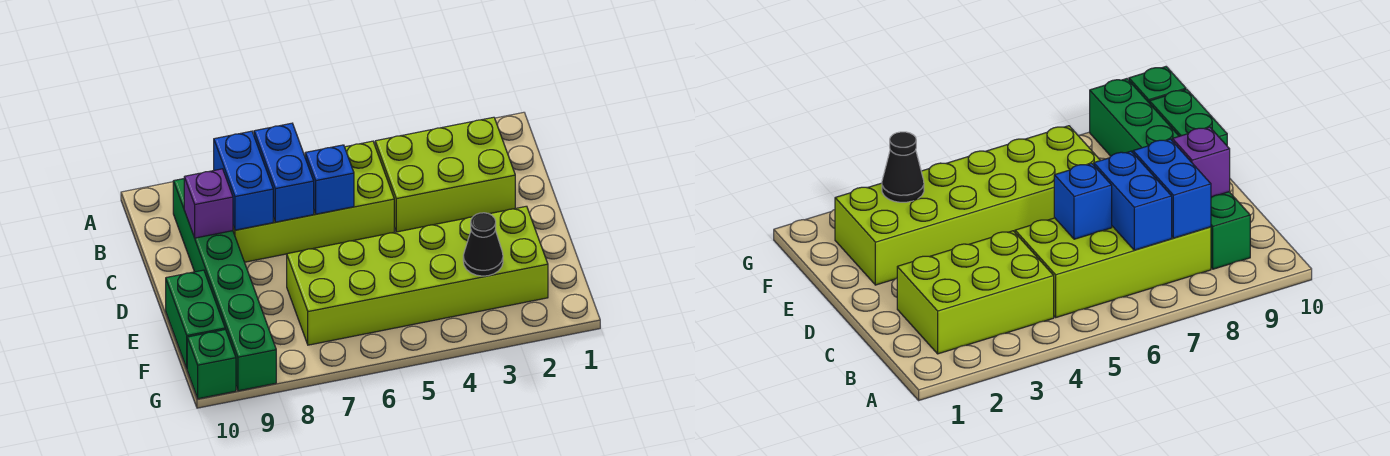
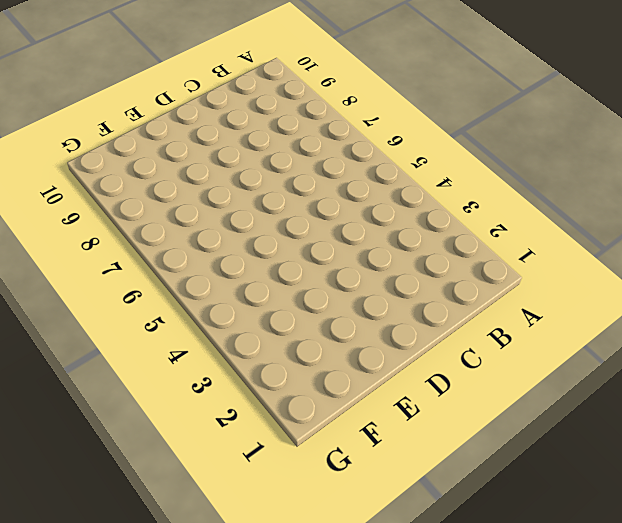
none -> lime 2x3 brick [375,117,515,232]
none -> lime 2x4 brick [233,141,394,262]

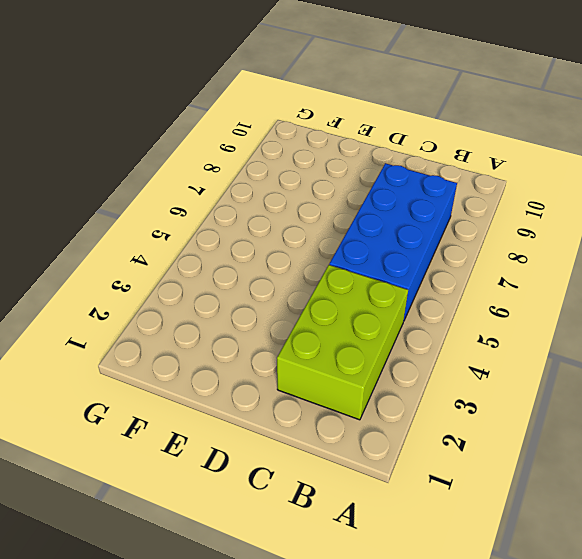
blue 2x4 brick [329,163,457,320] -> lime 2x4 brick [233,141,394,262]
none -> green 1x6 brick [173,179,276,391]
none -> lime 2x6 brick [287,206,548,345]

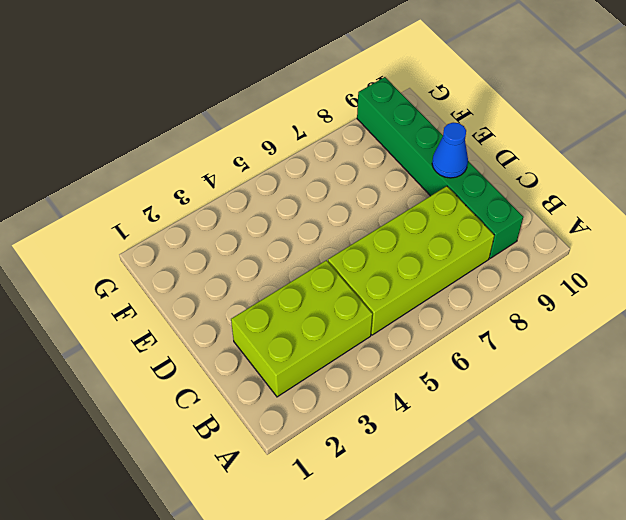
blue 1x1 cone [432,123,468,178] -> none
none -> lime 2x6 brick [287,206,548,345]
none -> green 1x2 brick [166,270,225,368]

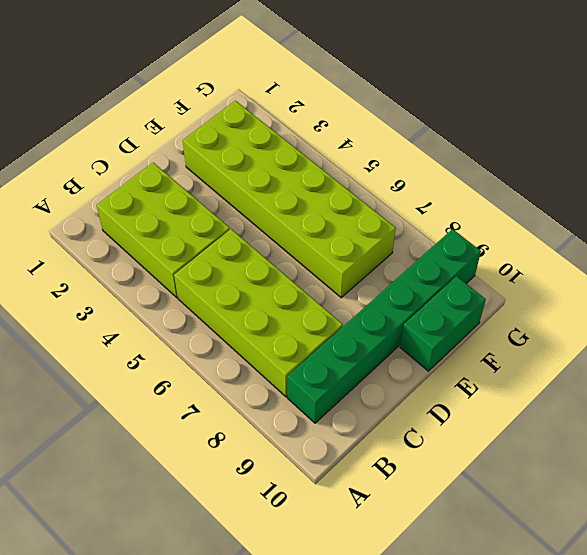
none -> green 1x1 brick [187,329,236,399]
none -> blue 1x2 brick [254,123,314,222]

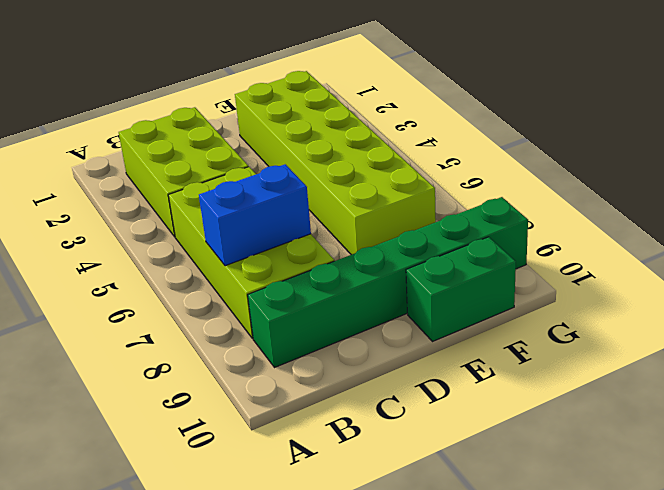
none -> green 1x1 brick [187,329,236,399]
none -> blue 1x2 brick [214,131,273,230]

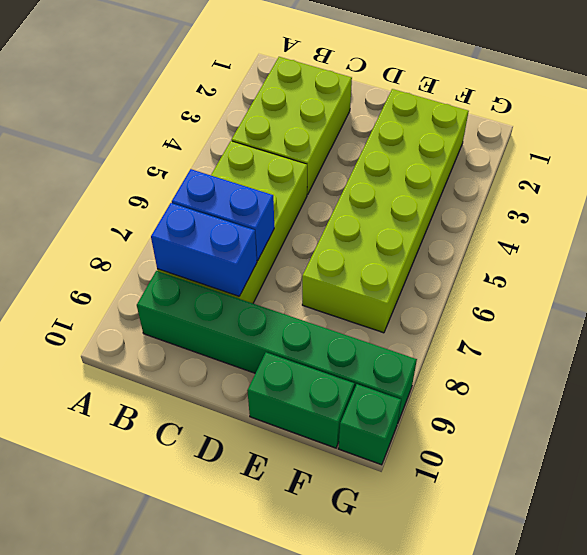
none -> blue 1x1 brick [305,145,354,214]
none -> purple 1x1 brick [184,169,233,238]

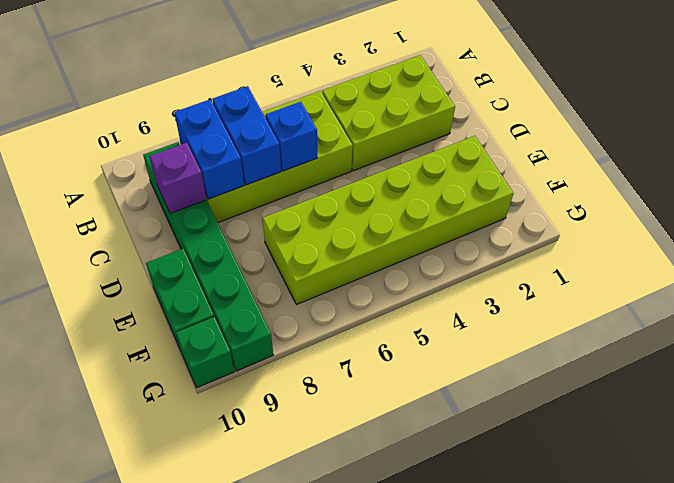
none -> black 1x1 cone [463,213,503,276]

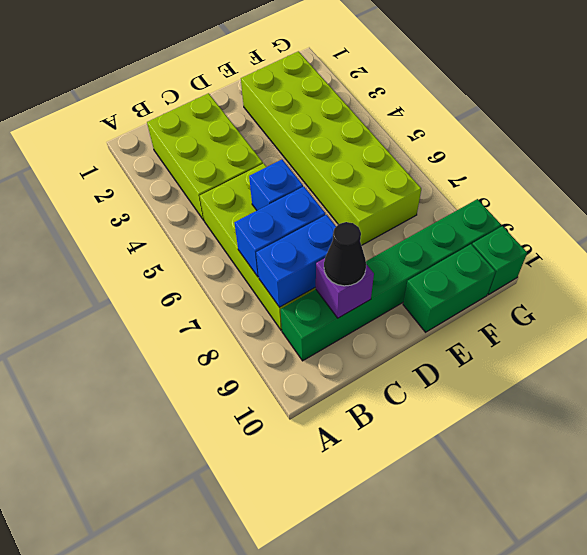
black 1x1 cone [324,222,366,286] -> black 1x1 cone moved to [463,213,503,276]

